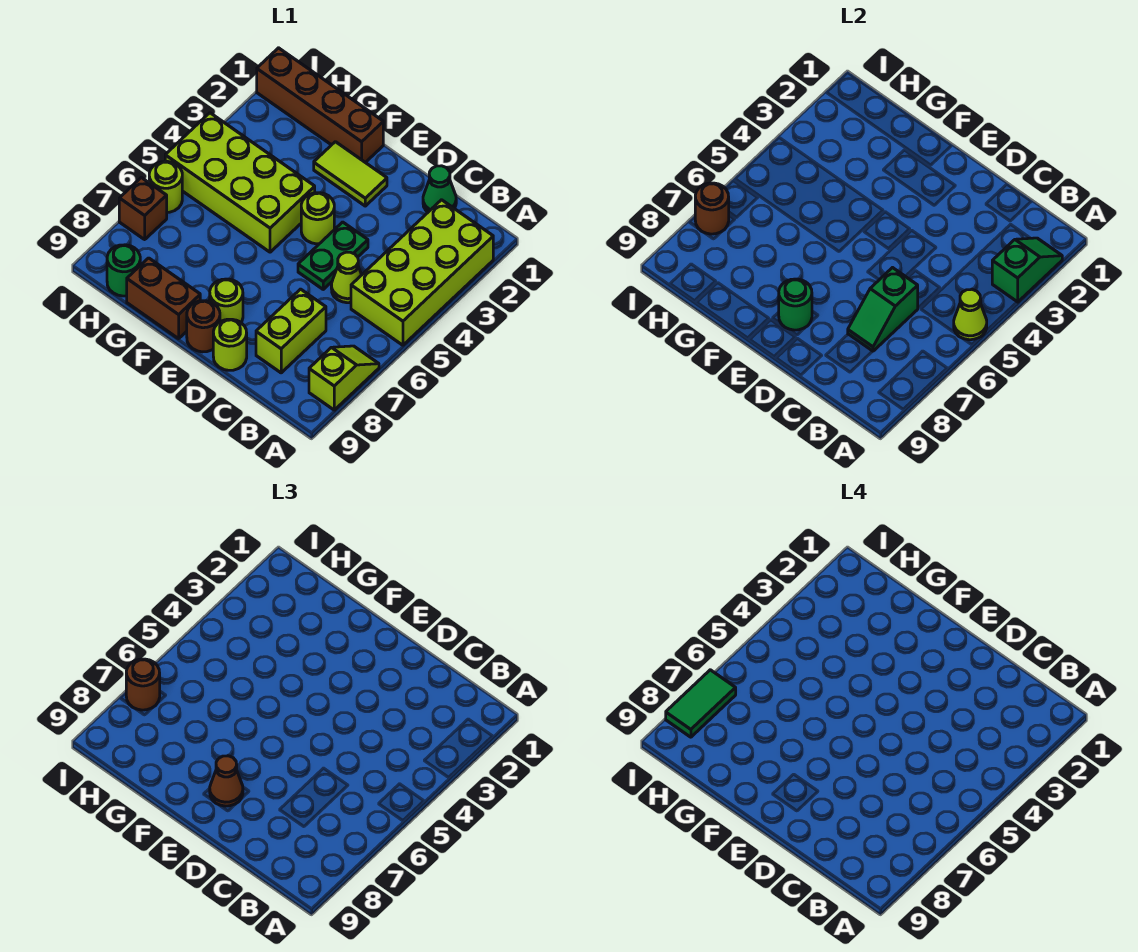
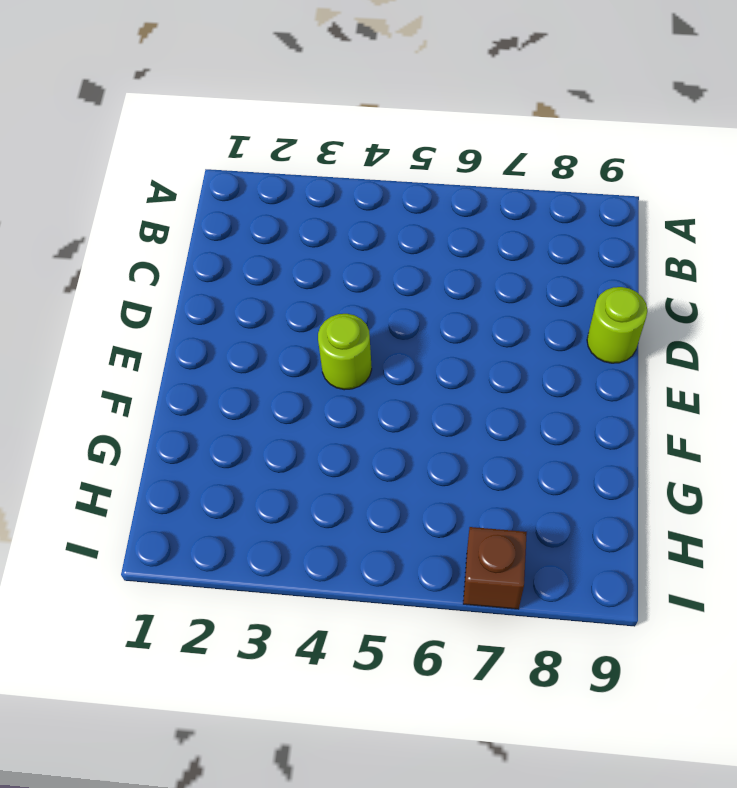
none -> lime 2x4 brick [351,200,493,345]
none -> lime 1x2 slope [309,346,379,410]
none -> green 1x1 cone [423,166,456,212]

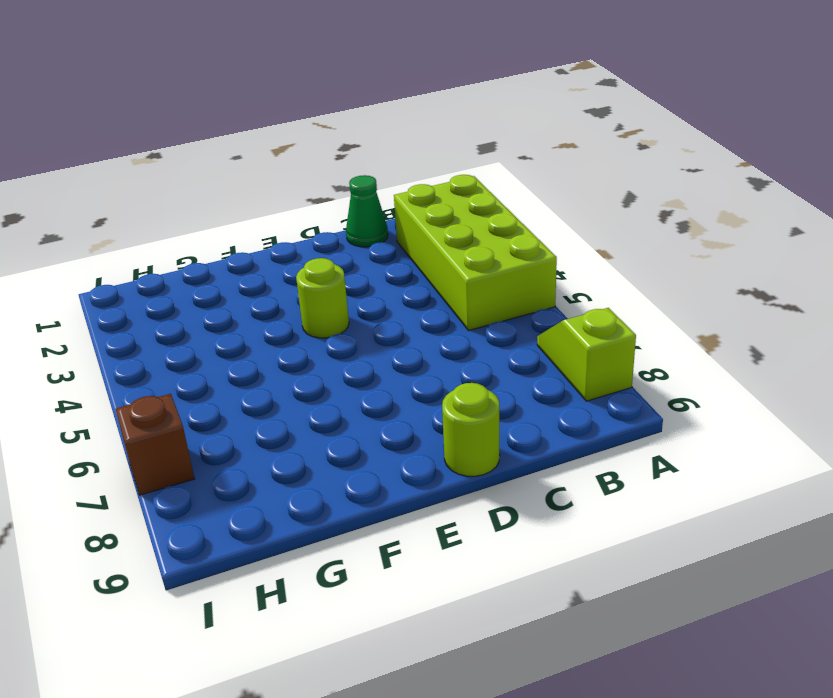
none -> lime 1x1 cone [331,252,362,303]
none -> lime 1x2 brick [256,289,326,373]
none -> green 1x2 plate [298,222,368,289]

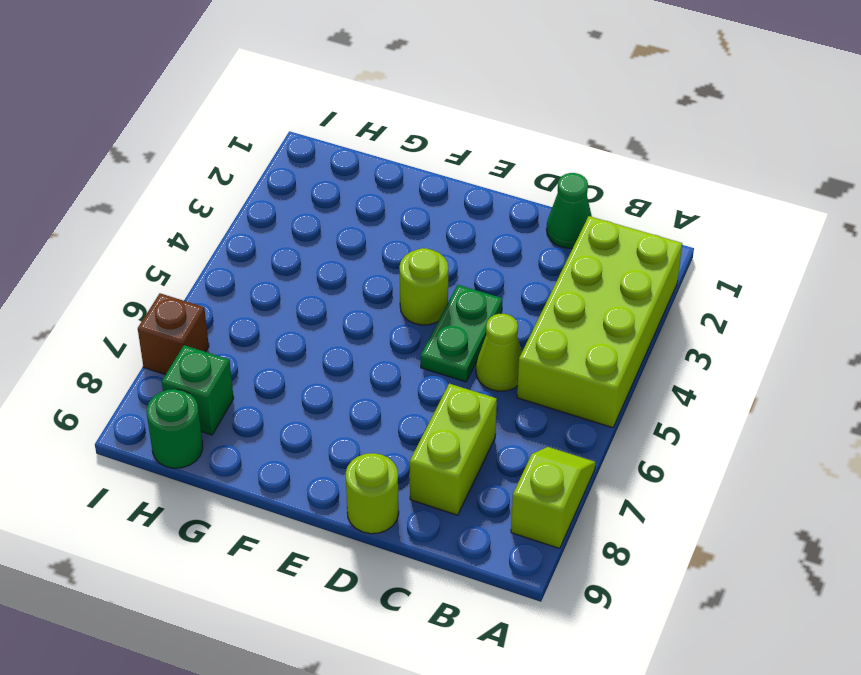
green 1x1 brick [162,345,234,435] -> none
none -> lime 1x2 tile [314,142,387,206]
none -> lime 1x1 round brick [210,279,243,322]
none -> brown 1x1 round brick [187,301,220,352]

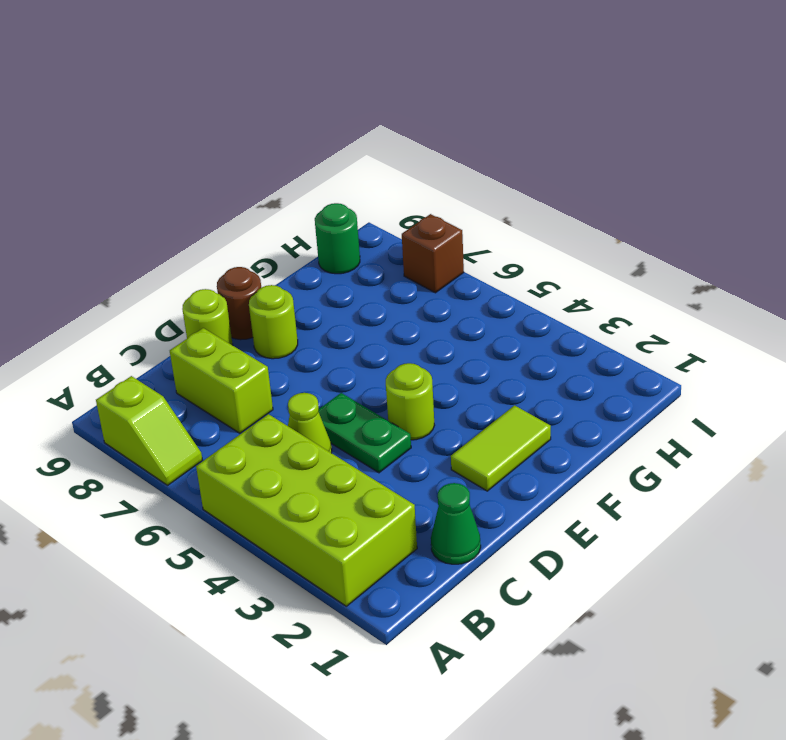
none -> brown 1x4 brick [257,48,383,162]
none -> lime 2x4 brick [165,113,315,252]
none -> brown 1x2 brick [127,258,200,339]

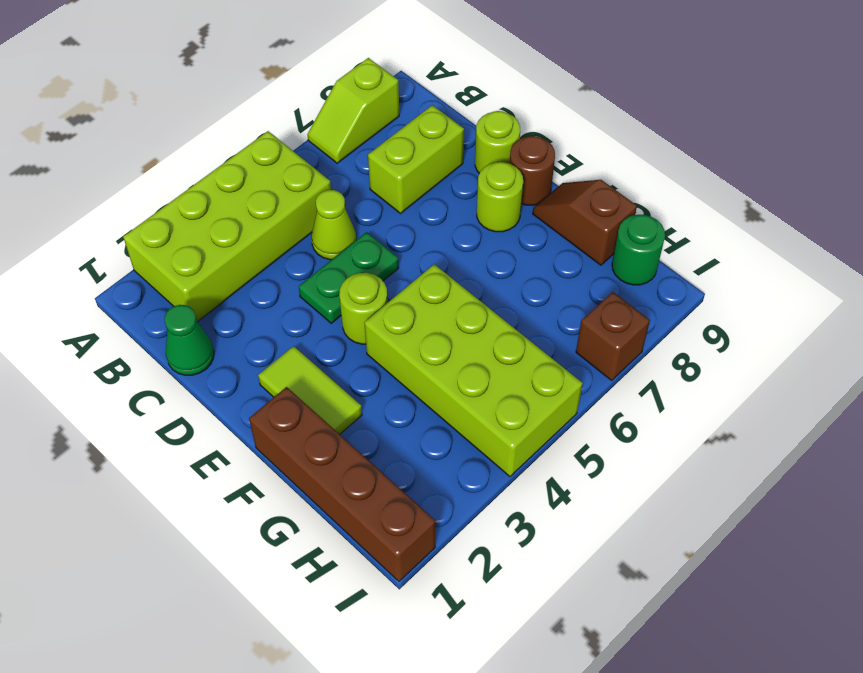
brown 1x2 slope [533,180,637,265] -> brown 1x2 brick [127,258,200,339]
none -> lime 1x1 round brick [149,161,182,212]
none -> green 1x2 slope [992,238,1062,302]
none -> lime 1x1 cone [954,289,987,340]

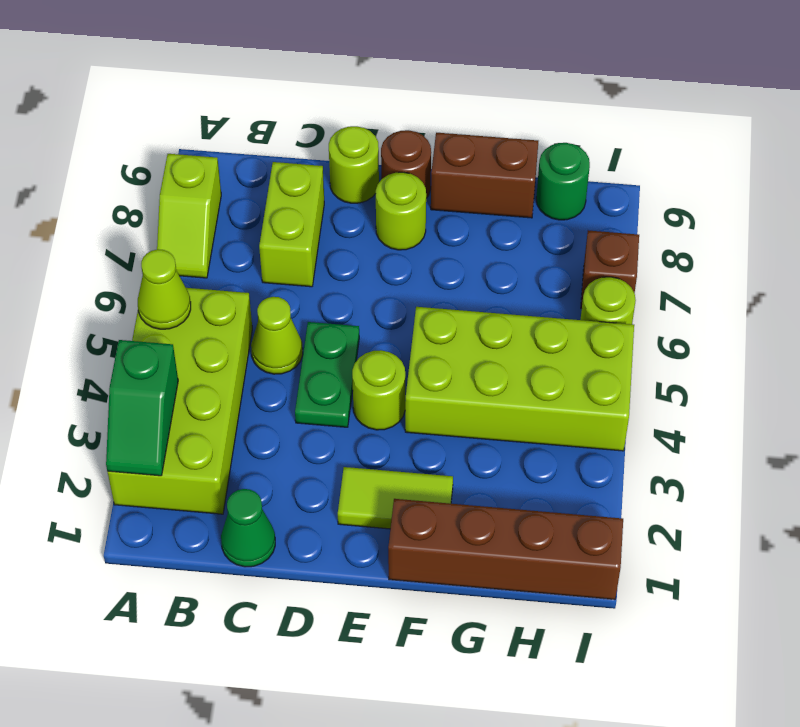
none -> green 1x2 slope [848,268,918,351]
none -> green 1x1 round brick [779,279,812,330]
none -> brown 1x1 round brick [695,183,729,234]

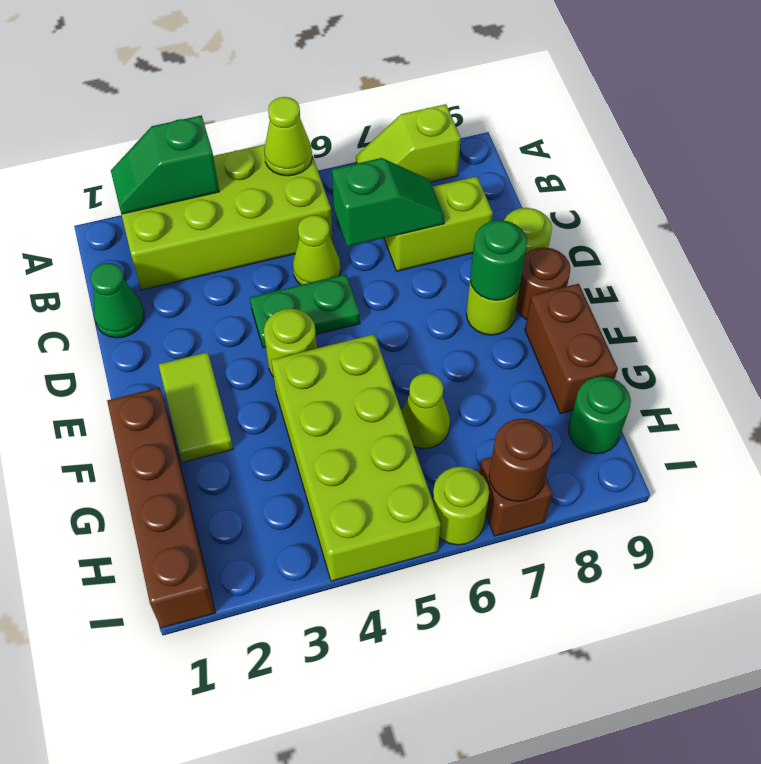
lime 1x1 cone [401,373,450,448] -> none
none -> brown 1x1 cone [210,756,243,806]
none -> brown 1x1 round brick [126,659,160,710]
none -> green 1x2 tile [666,670,736,737]

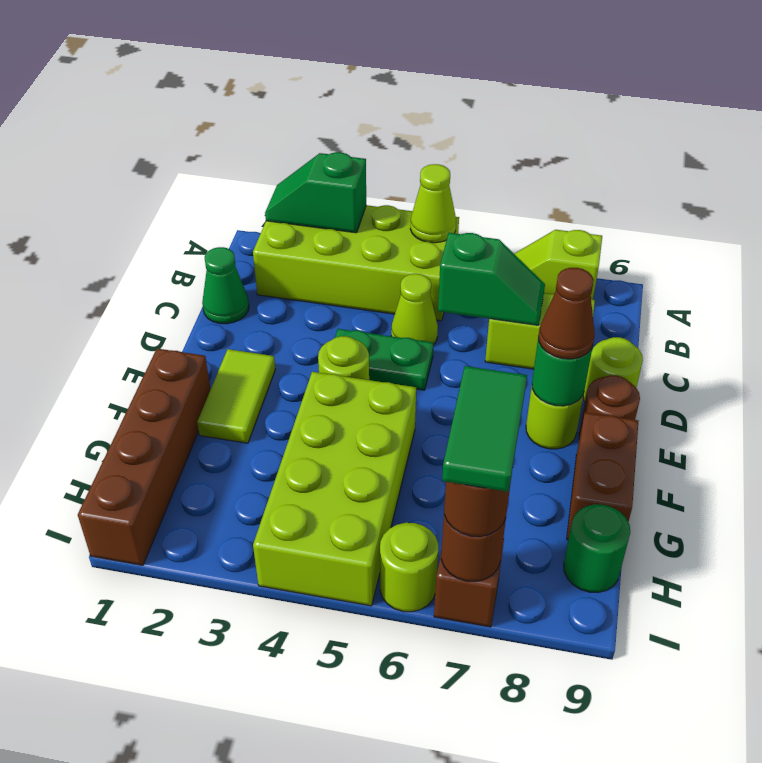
green 1x2 tile [442,366,527,492] -> green 1x2 tile turned to [666,670,736,737]

